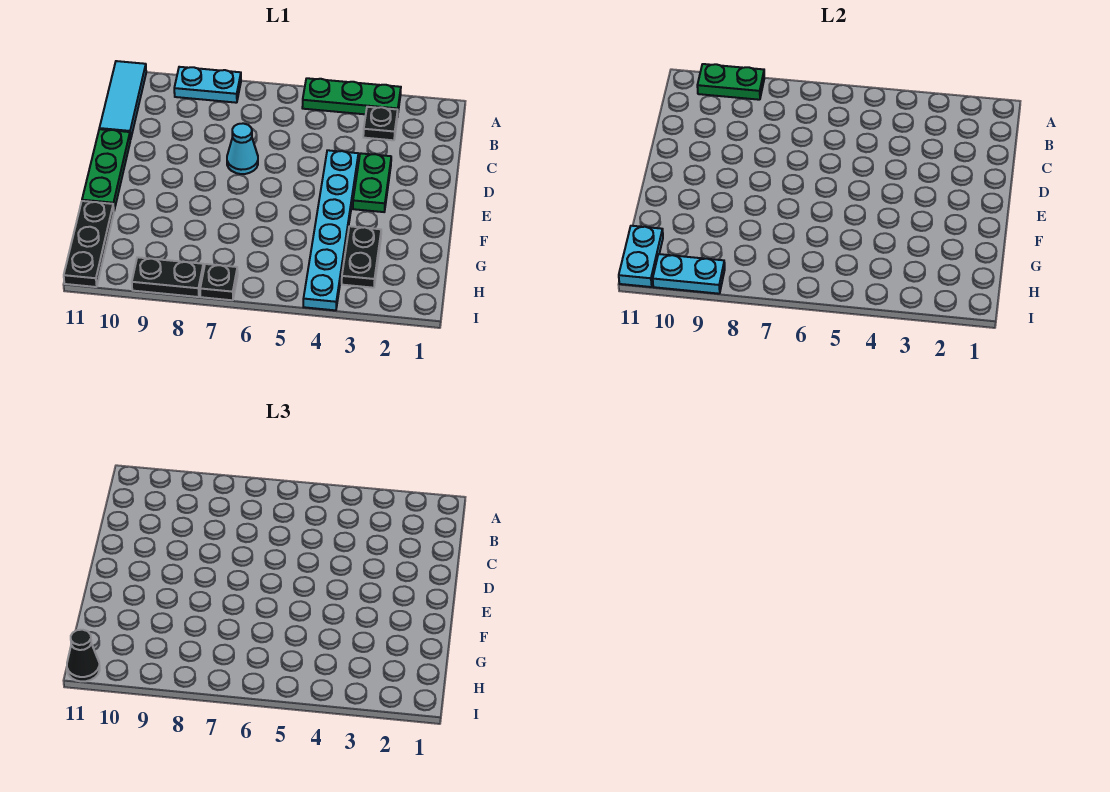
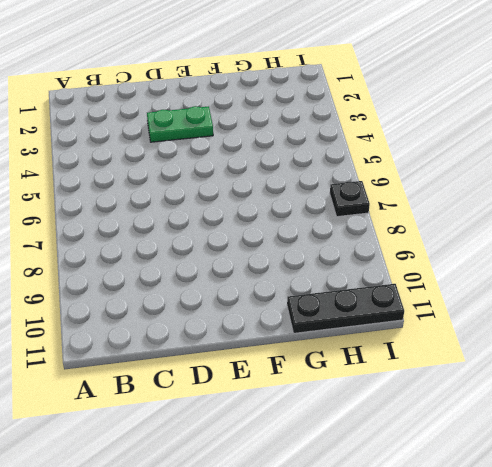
none -> green 1x3 plate [302,78,401,117]
none -> cyan 1x2 plate [174,67,241,103]
none -> cyan 1x3 tile [99,61,146,139]

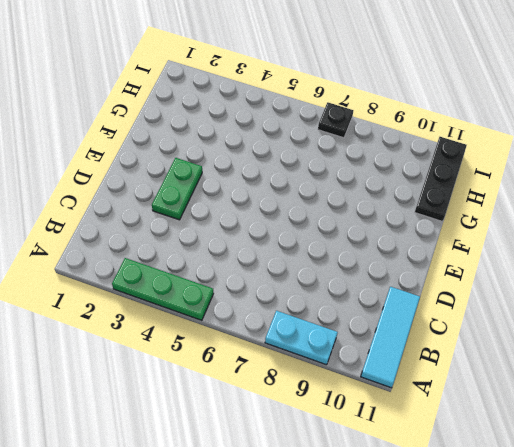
none -> black 1x1 plate [363,107,398,140]
none -> cyan 1x6 plate [303,150,358,310]
none -> cyan 1x1 cone [227,123,258,174]

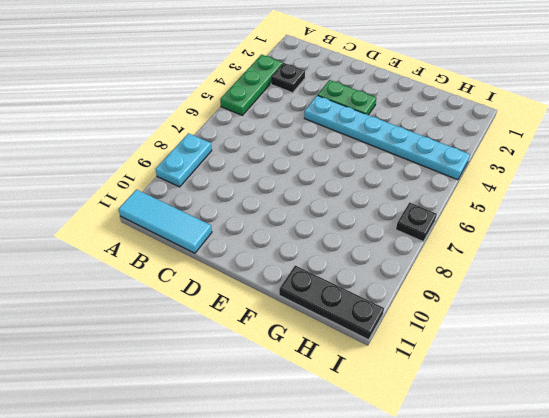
none -> cyan 1x1 cone [227,123,258,174]
none -> green 1x3 plate [82,129,130,210]
none -> black 1x2 plate [342,226,381,288]

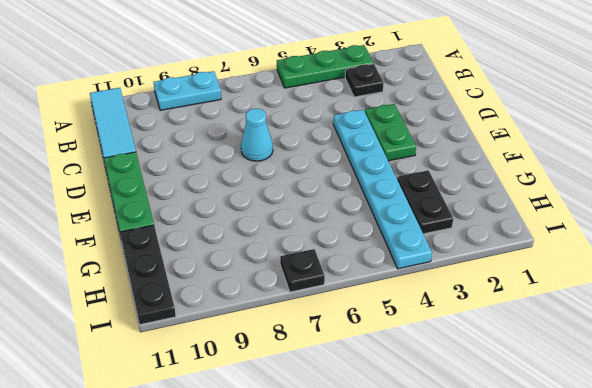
none -> black 1x2 plate [132,257,204,297]
none -> green 1x2 plate [697,64,764,100]
none -> cyan 1x2 plate [619,226,663,287]

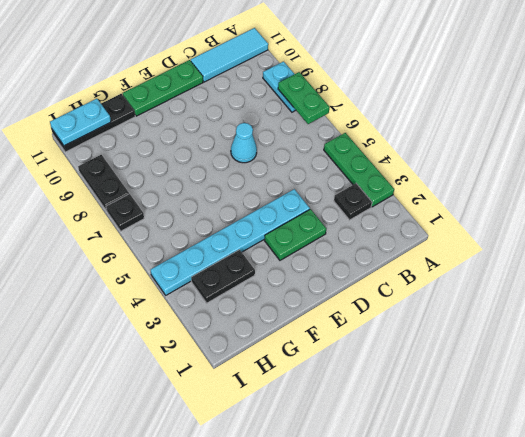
green 1x2 plate [278,72,330,124] -> green 1x2 plate moved to [697,64,764,100]
none -> cyan 1x2 plate [653,254,725,294]
none -> black 1x1 cone [67,630,100,681]

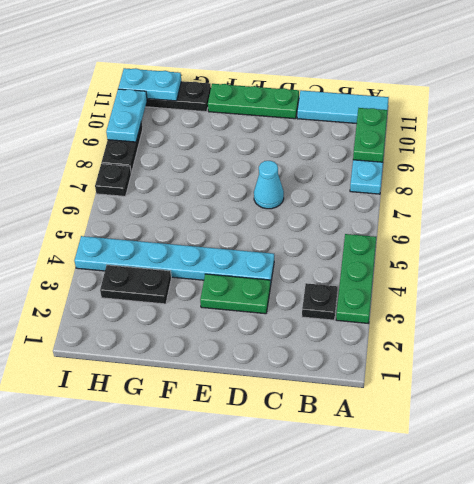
none -> black 1x1 cone [67,630,100,681]

